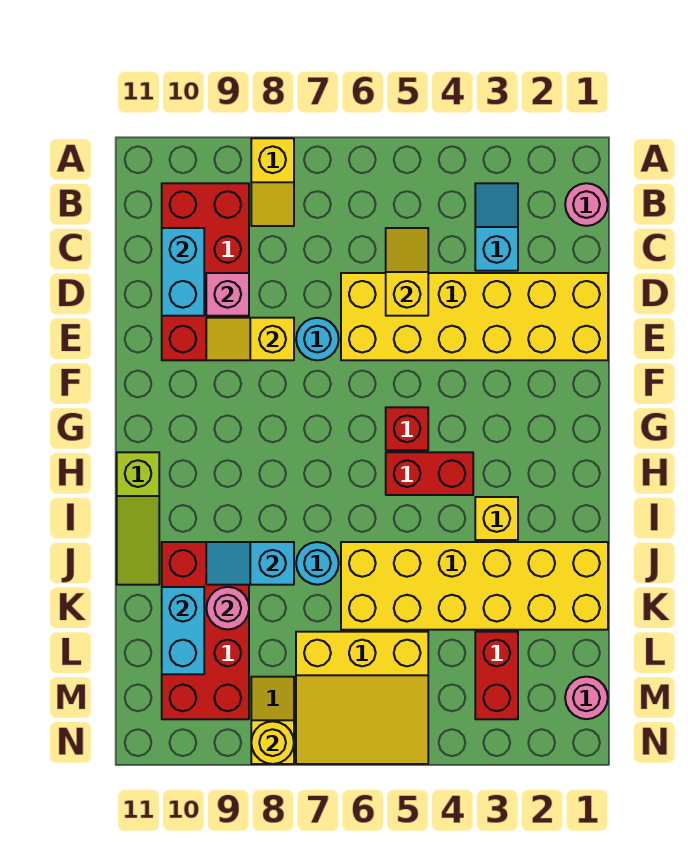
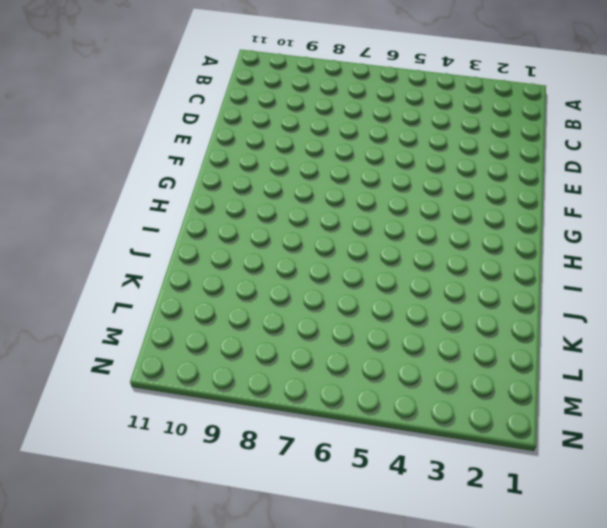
none -> yellow 1x2 slope [251,138,294,226]
none -> pink 1x1 round brick [565,183,608,226]
none -> cyan 1x2 slope [475,183,518,271]

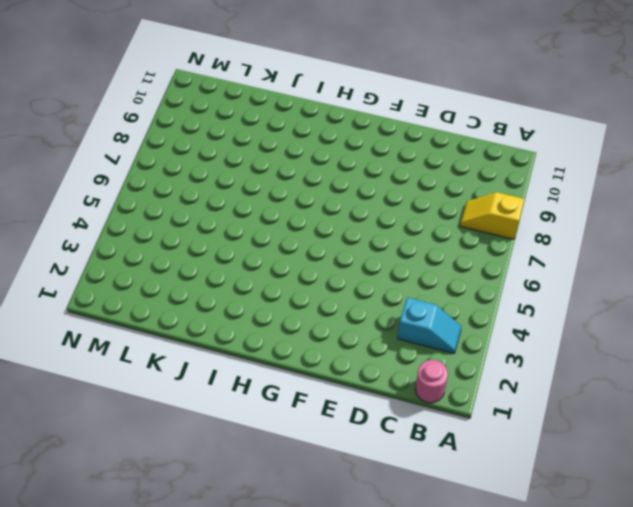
none -> red 2x4 brick [162,183,249,360]
none -> yellow 2x6 brick [341,273,608,360]
none -> cyan 1x1 round brick [296,318,339,360]

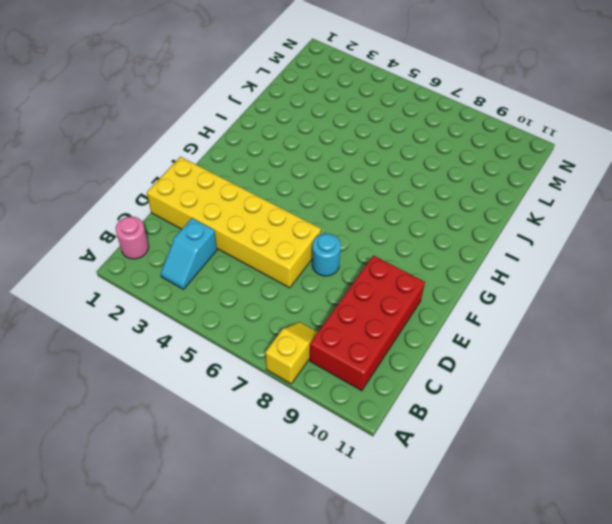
none -> red 1x1 brick [386,407,428,450]
none -> red 1x2 brick [386,452,473,495]
none -> lime 1x3 slope [117,452,159,585]

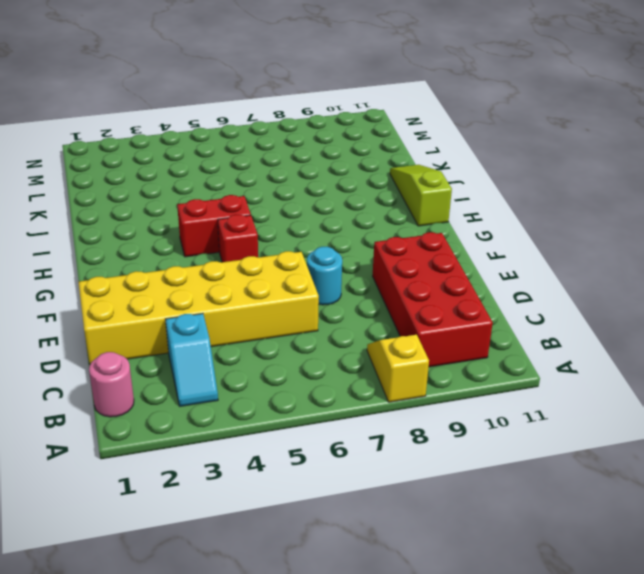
none -> yellow 1x1 brick [475,497,518,540]
none -> yellow 2x6 brick [341,542,608,630]
none -> cyan 1x1 round brick [296,542,339,585]

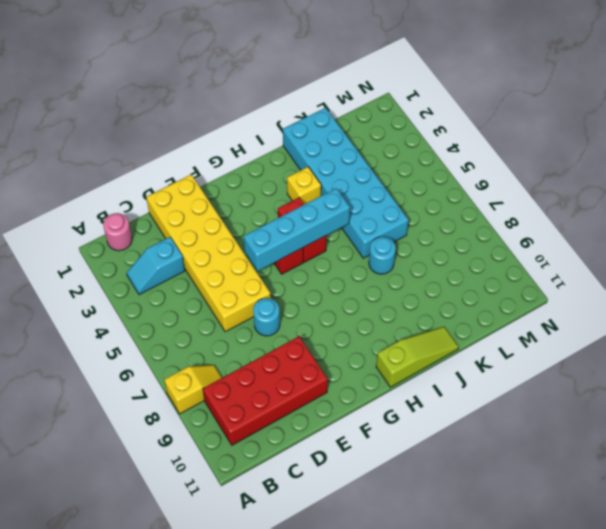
cyan 1x4 brick [244,188,350,271] -> none
cyan 2x6 brick [283,108,408,258] -> yellow 2x6 brick [341,542,608,630]
none -> red 2x4 brick [162,542,249,719]
none -> red 1x2 brick [475,632,518,719]
none -> yellow 3x3 slope [296,632,428,764]

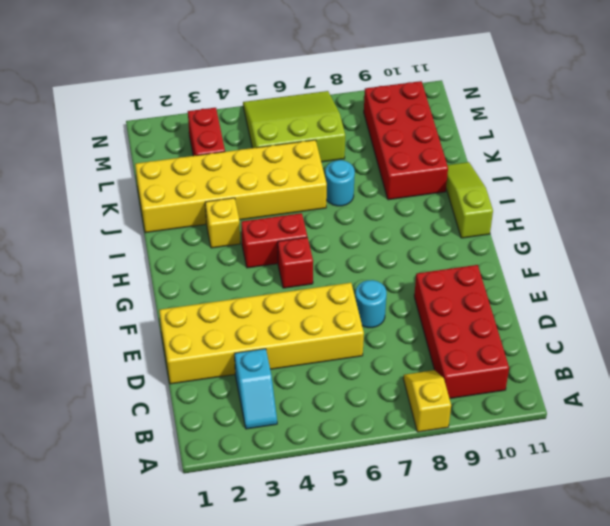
lime 3x3 slope [243,91,345,162] -> yellow 3x3 slope [296,632,428,764]
none -> pink 1x1 round brick [565,183,608,226]
none -> pink 1x1 round brick [565,677,608,719]
none -> yellow 1x2 slope [251,677,294,764]

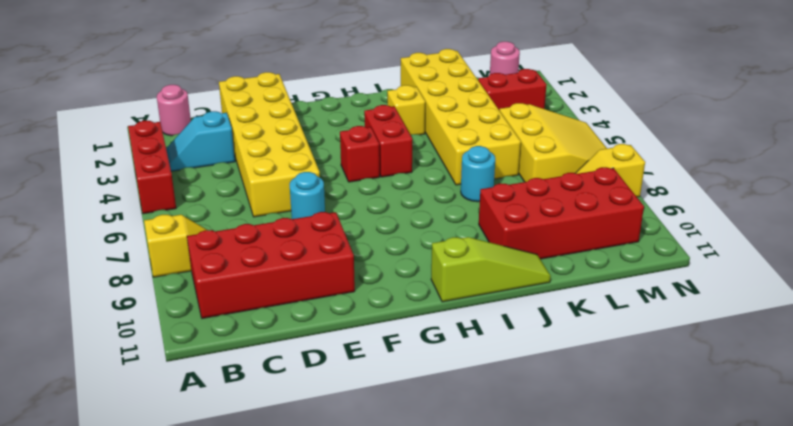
red 1x3 brick [128,121,176,214] -> none
none -> yellow 1x2 slope [386,228,428,316]
none -> cyan 1x2 brick [162,228,204,316]
none -> pink 1x1 brick [206,273,249,316]

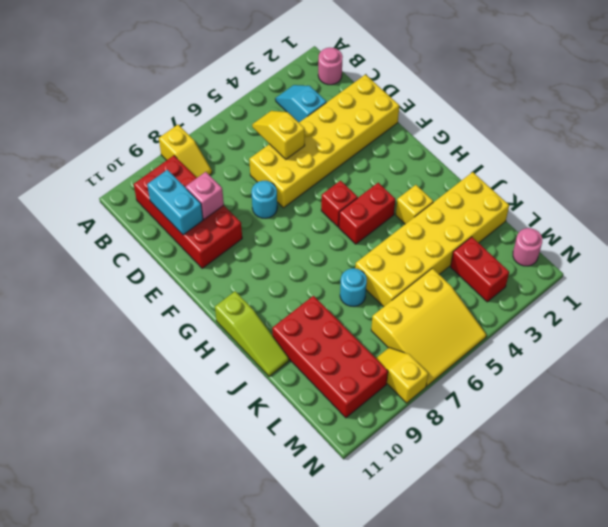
none -> yellow 1x2 slope [206,318,294,360]
none -> cyan 1x2 slope [206,542,294,585]
none -> pink 1x1 round brick [206,587,249,629]

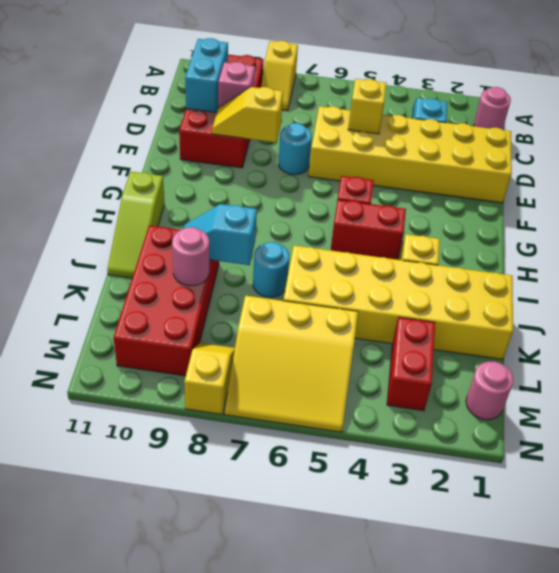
none -> cyan 1x2 brick [162,587,204,674]
none -> yellow 1x1 round brick [251,721,294,764]

